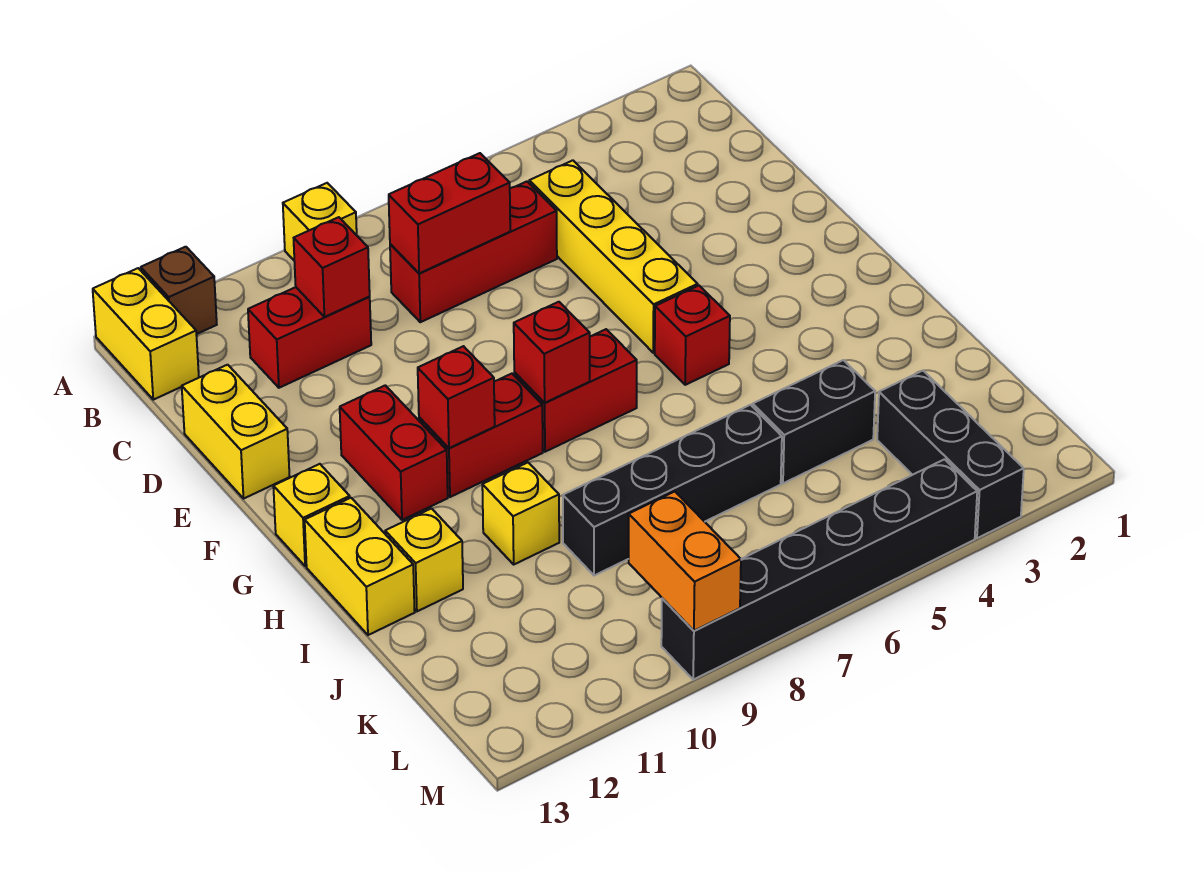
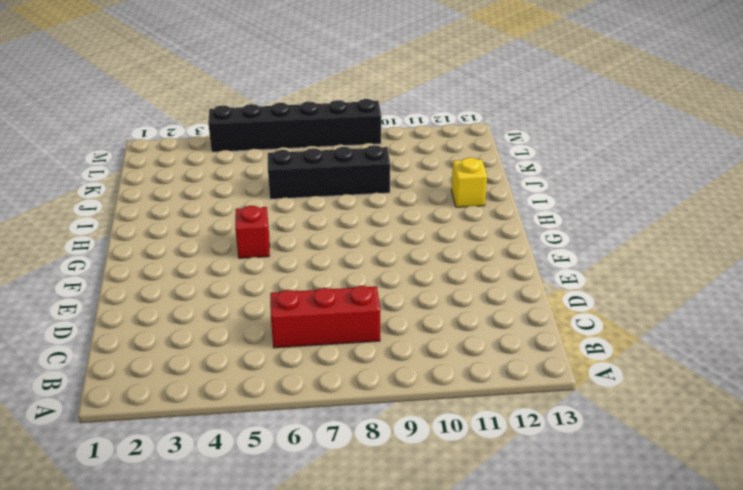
none -> yellow 1x1 brick [283,183,357,260]
none -> brown 1x1 brick [141,247,217,334]
none -> yellow 1x2 brick [93,268,199,400]

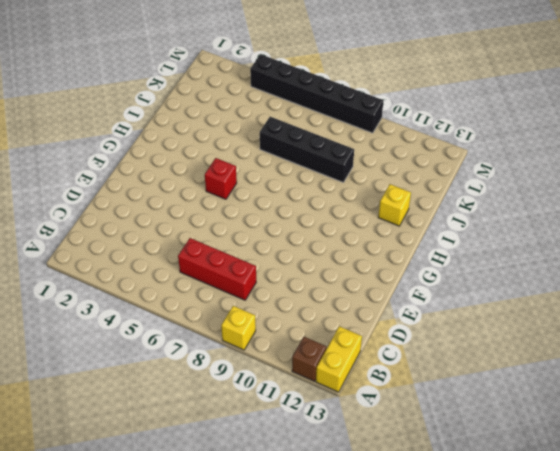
none -> yellow 1x4 brick [529,160,698,353]
none -> red 1x2 brick [248,287,371,388]
none -> yellow 1x2 brick [182,365,290,498]

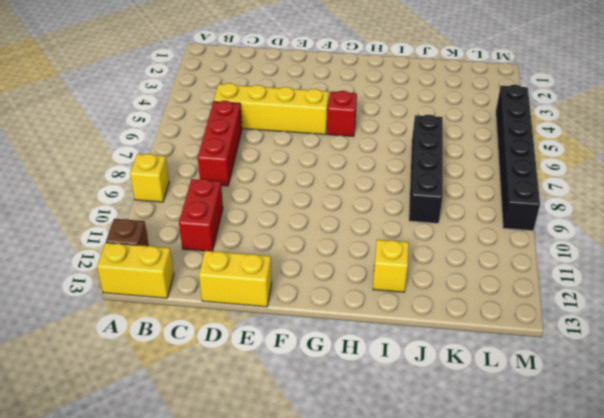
none -> red 1x2 brick [340,385,448,520]
none -> red 1x2 brick [514,329,637,452]
none -> red 1x2 brick [419,374,543,497]

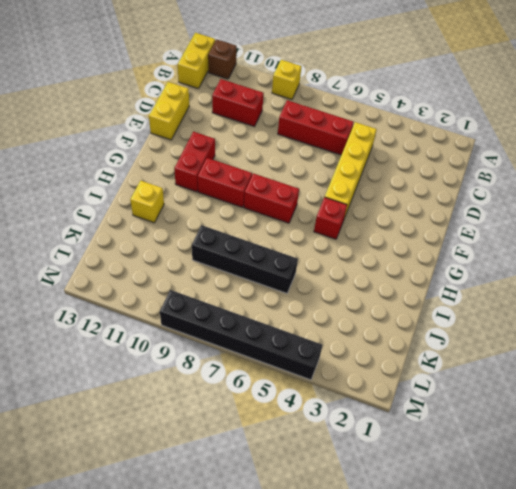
none -> yellow 1x1 brick [273,464,350,566]
none -> yellow 1x2 brick [305,498,415,635]
none -> yellow 1x1 brick [482,463,559,564]

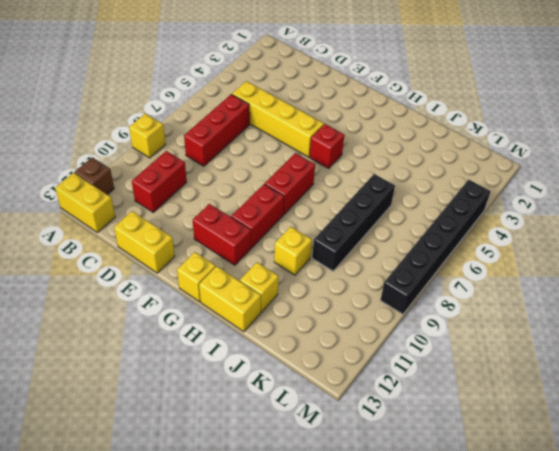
none -> black 1x2 brick [753,360,875,483]
none -> black 1x3 brick [877,371,1024,538]
none -> red 1x2 brick [389,153,510,273]

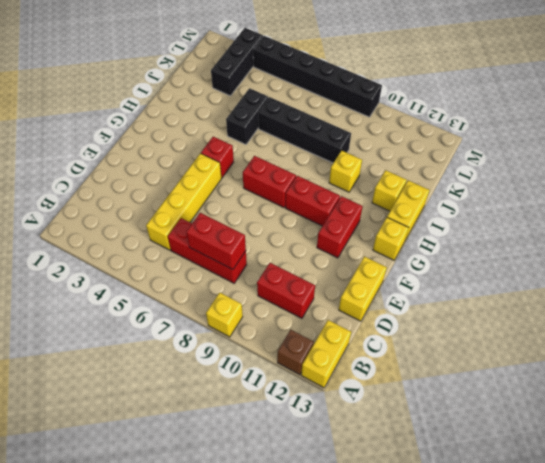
black 1x2 brick [226,88,268,144] -> black 1x2 brick turned to [753,360,875,483]
none -> red 1x1 brick [294,217,370,317]
none -> red 1x1 brick [514,302,590,403]
none -> red 1x1 brick [418,346,495,448]

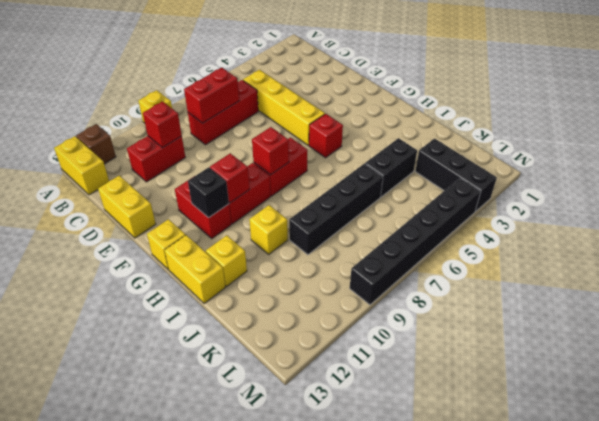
black 1x1 brick [188,167,229,218] -> none
none -> orange 1x2 brick [629,492,741,631]

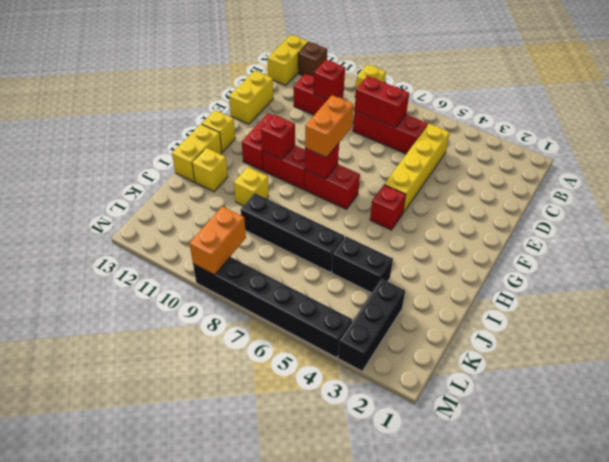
orange 1x2 brick [305,95,354,157] -> none

